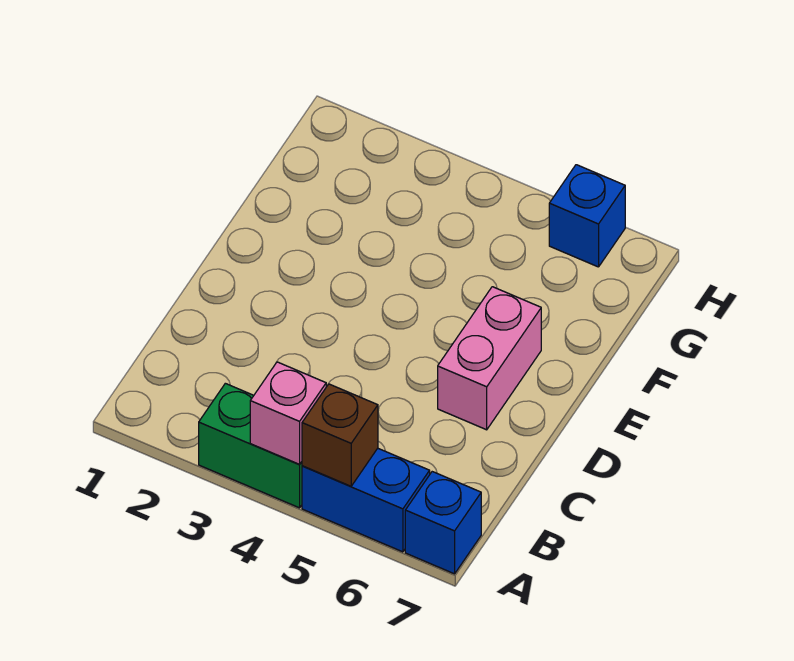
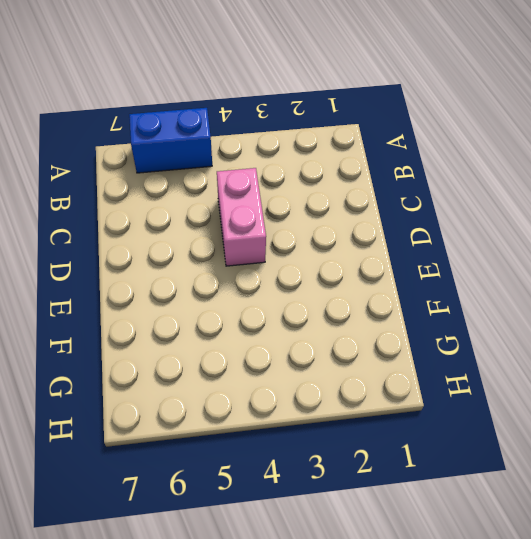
pink 1x2 brick [217,168,266,266] -> pink 1x2 brick moved to [438,287,541,430]
none -> green 1x2 brick [199,383,302,508]
none -> blue 1x1 brick [405,472,481,574]

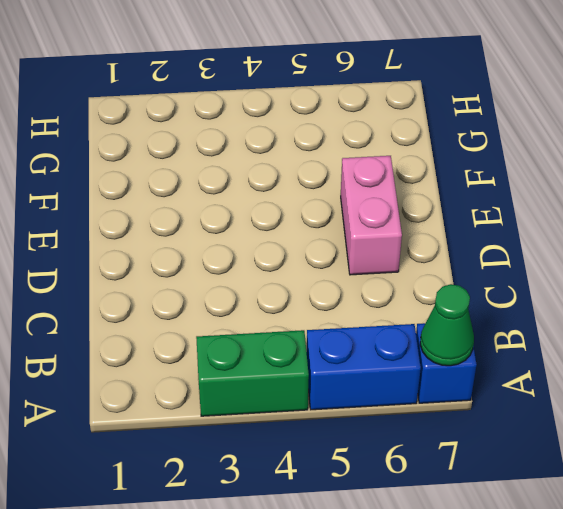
green 1x1 cone [420,284,474,366] -> none
none -> blue 1x1 brick [549,165,625,267]
none -> pink 1x1 brick [250,362,326,465]

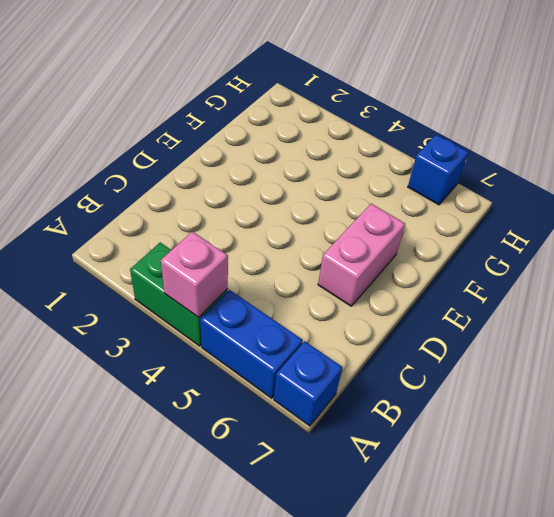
none -> brown 1x1 brick [302,384,378,486]

